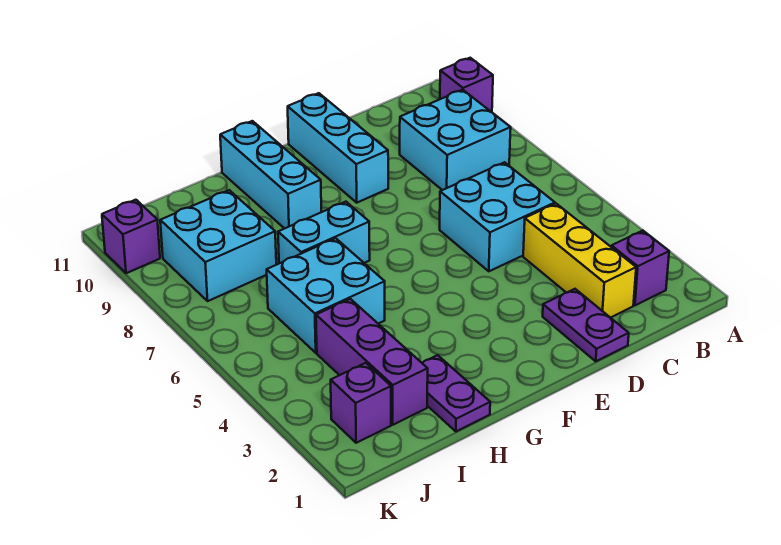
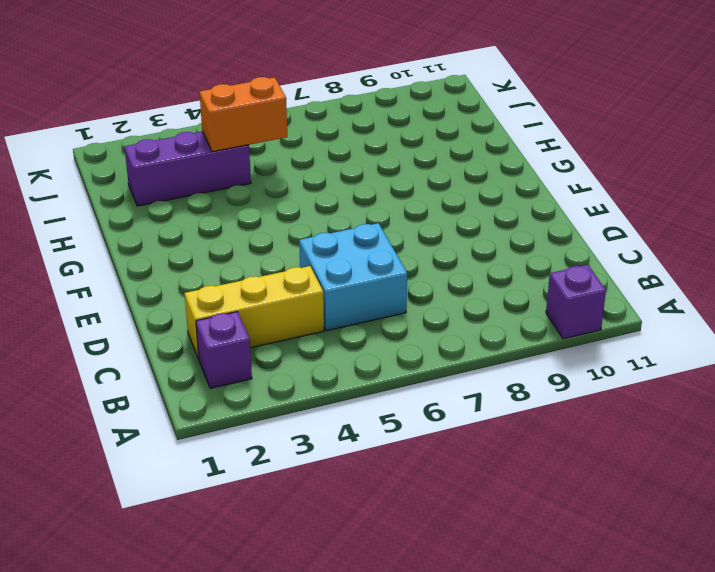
orange 1x2 brick [199,77,287,152] -> none
none -> cyan 2x2 brick [400,90,511,190]
none -> purple 1x2 plate [543,289,629,361]
none -> cyan 1x3 brick [288,93,388,203]

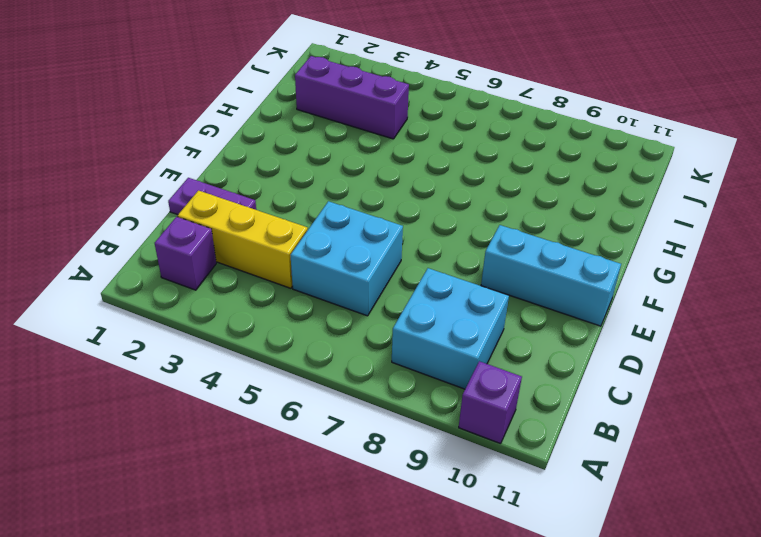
none -> cyan 1x2 brick [278,202,370,263]
none -> cyan 1x3 brick [220,121,321,229]
none -> purple 1x2 plate [422,355,490,431]

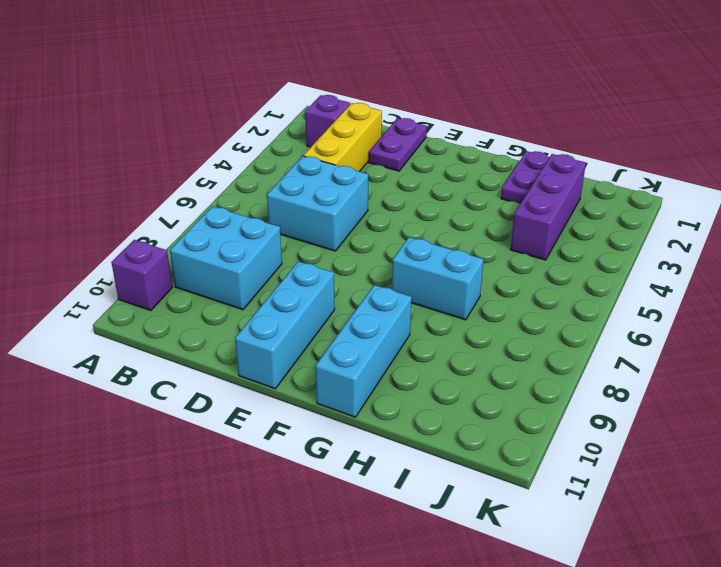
none -> cyan 2x2 brick [267,238,385,353]
none -> cyan 2x2 brick [160,190,276,301]
none -> purple 1x1 brick [331,363,391,443]

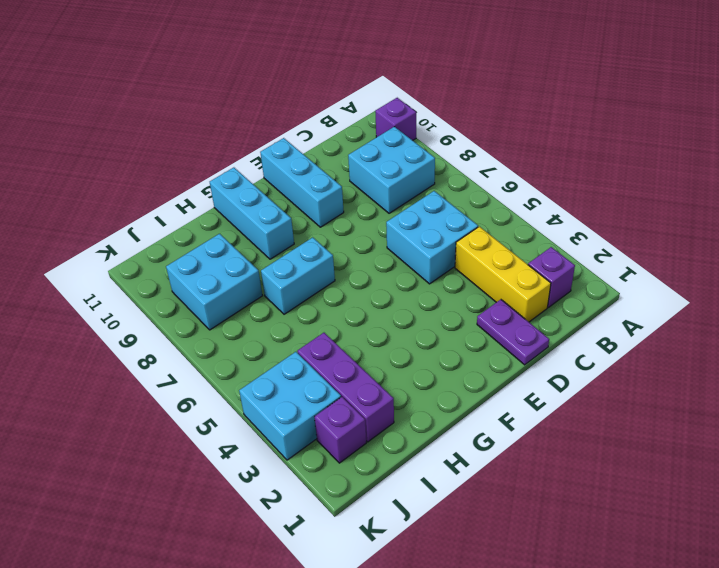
cyan 2x2 brick [239,352,341,460] -> cyan 2x2 brick moved to [267,238,385,353]
none -> purple 1x2 plate [422,355,490,431]
none -> purple 1x1 brick [102,200,160,273]

